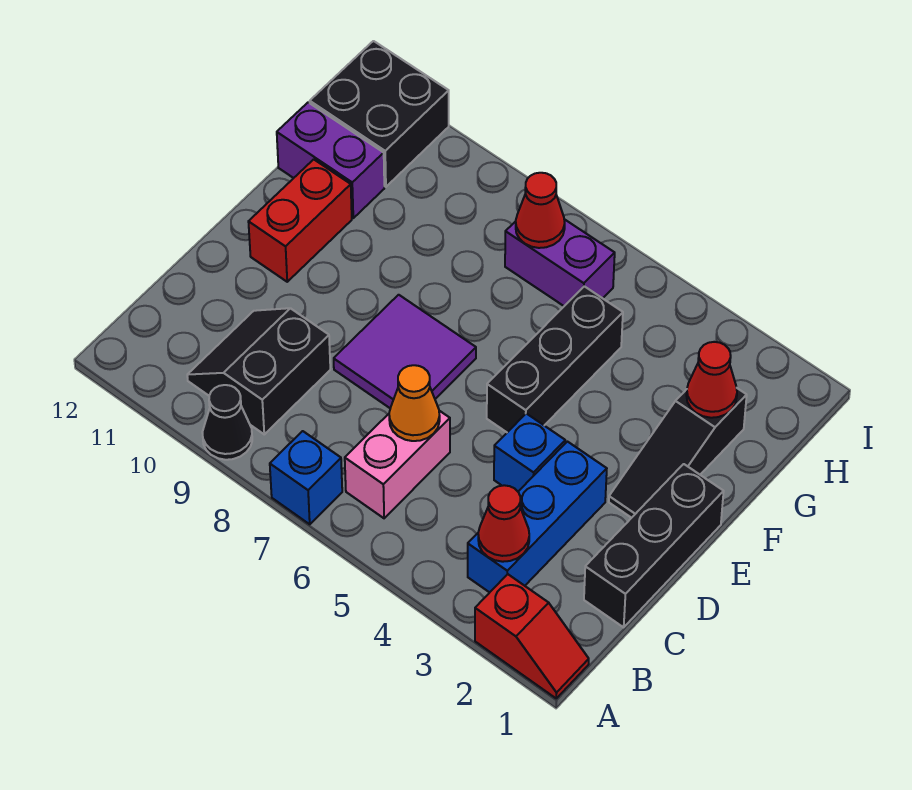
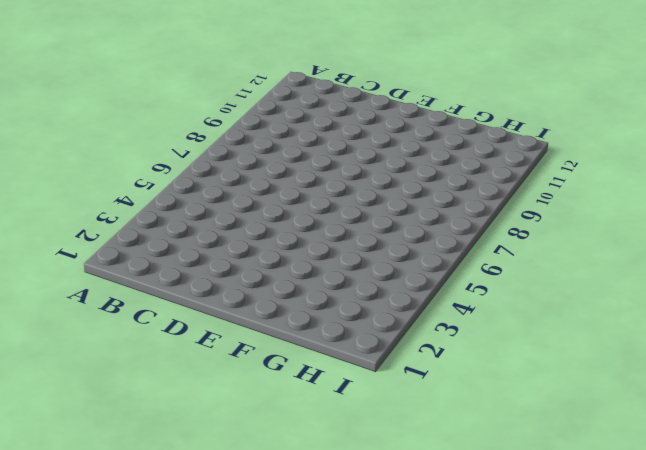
none -> red 1x2 slope [475,574,589,698]
none -> blue 1x1 brick [270,431,342,524]
none -> black 1x1 cone [202,385,252,460]

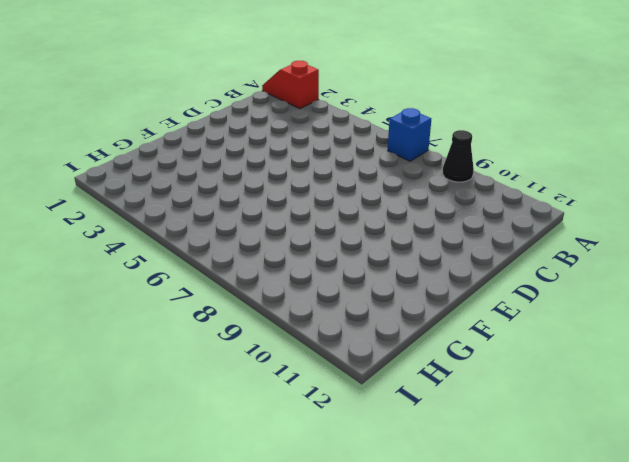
none -> blue 1x3 brick [468,442,607,592]
none -> pink 1x2 brick [345,411,450,518]
none -> black 2x2 slope [187,308,330,434]

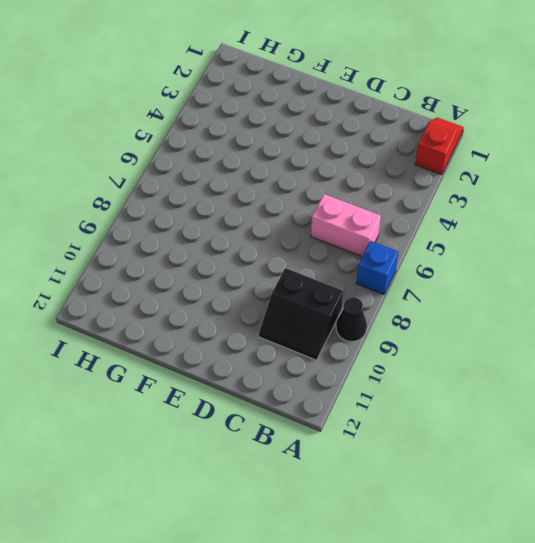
none -> blue 1x3 brick [468,442,607,592]
none -> black 1x3 brick [584,464,724,627]
none -> blue 1x1 brick [494,413,565,491]

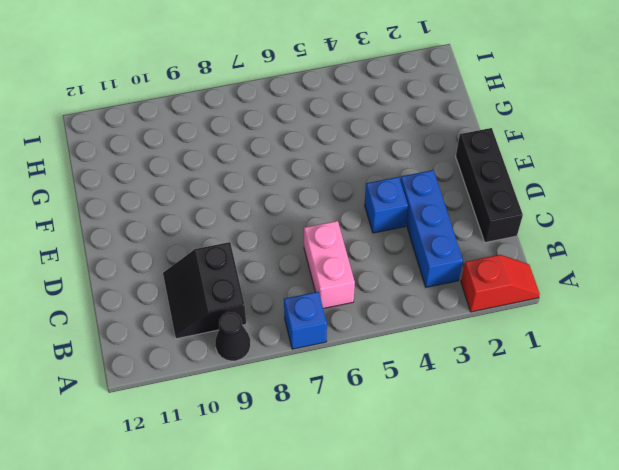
none -> purple 2x2 tile [334,295,476,408]
none -> black 1x3 slope [609,388,747,518]
none -> black 1x3 brick [487,286,623,432]

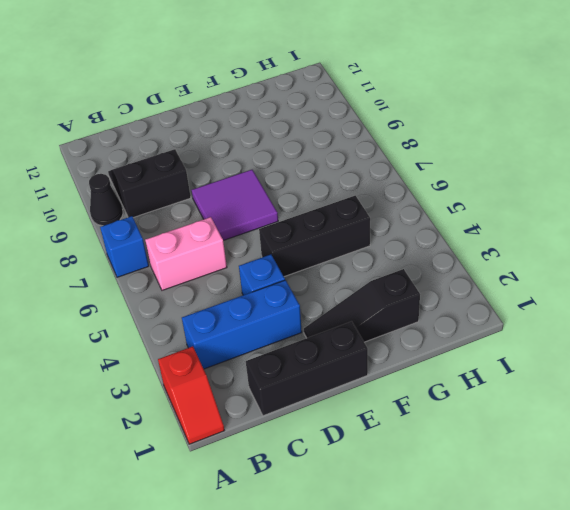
none -> red 1x2 brick [248,159,352,282]
none -> purple 1x2 brick [277,102,384,218]
none -> purple 1x2 brick [505,219,615,306]

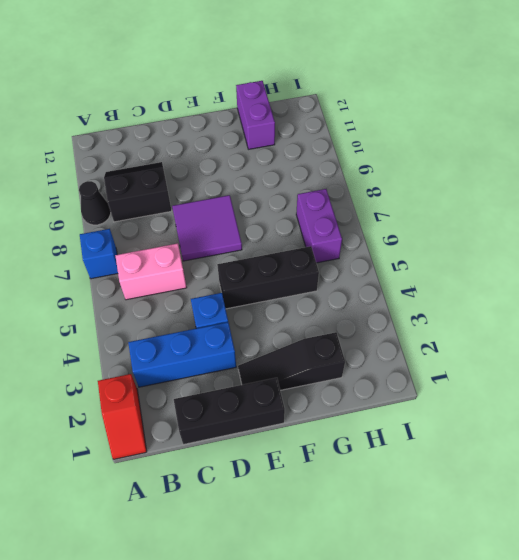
none -> red 1x2 brick [248,159,352,282]
none -> black 2x2 brick [310,41,449,187]
none -> red 1x1 cone [478,485,529,562]

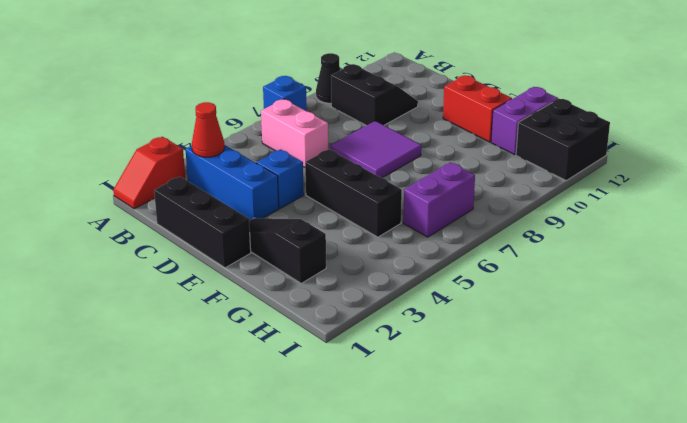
none -> orange 1x1 cone [389,365,440,441]
none -> red 1x1 cone [686,342,737,418]
none -> red 1x1 cone [516,173,565,248]

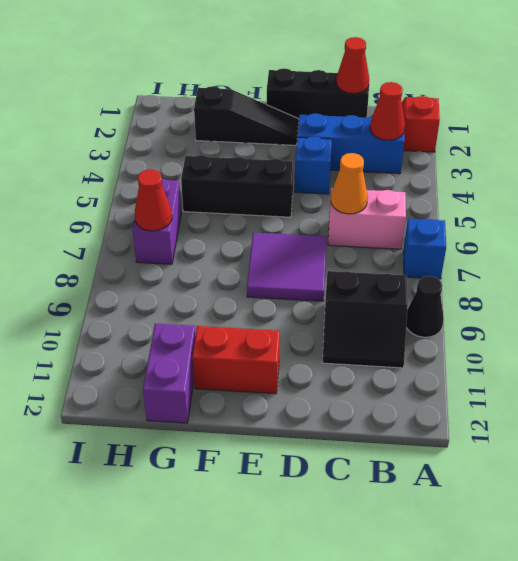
red 1x1 cone [336,37,369,94] -> red 1x1 cone moved to [686,342,737,418]
none -> black 2x2 brick [310,41,449,187]

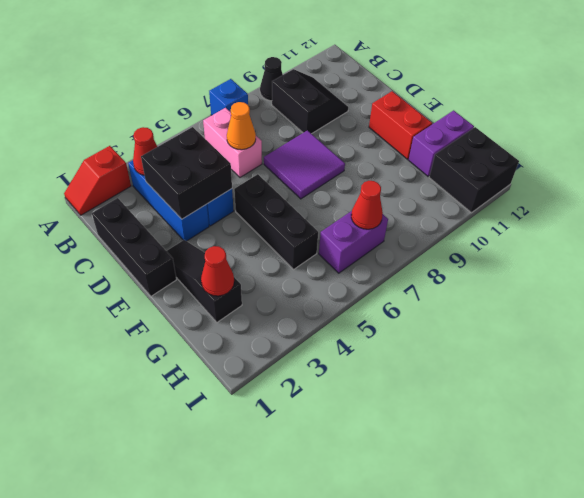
black 2x2 brick [141,127,232,219] -> none

